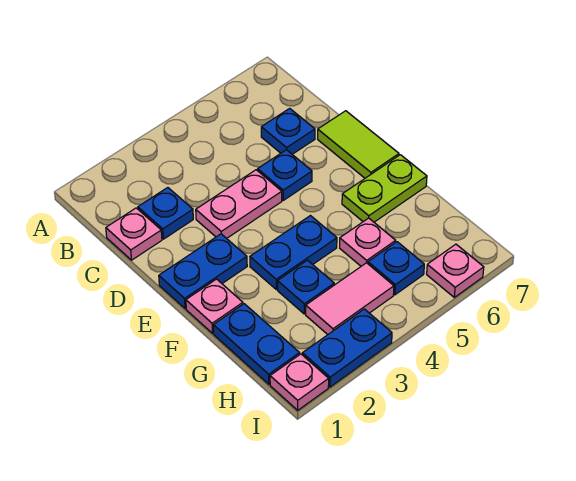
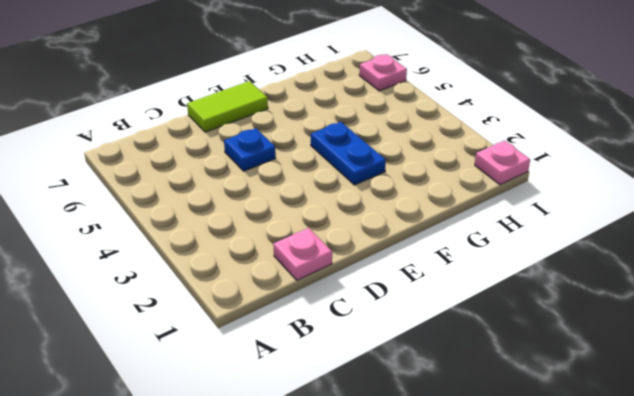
none -> blue 1x1 plate [138,188,193,239]
none -> blue 1x1 plate [261,108,315,154]
none -> pink 1x2 plate [196,170,282,238]

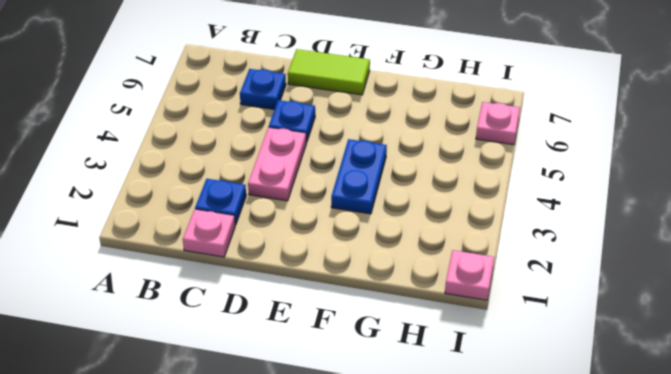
none -> blue 1x2 plate [159,234,247,309]
none -> pink 1x1 plate [186,279,243,333]
none -> lime 1x2 plate [342,155,427,222]

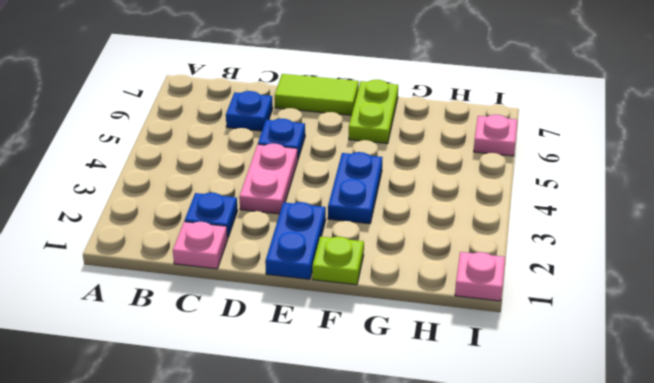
lime 1x1 plate [312,237,364,285] -> pink 1x1 plate [186,279,243,333]
none -> blue 1x2 plate [214,304,300,384]
none -> blue 1x1 plate [278,260,334,314]
none -> pink 1x1 plate [340,218,396,266]

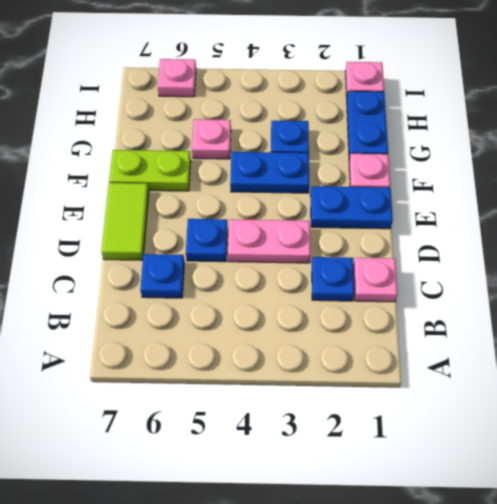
none -> pink 1x2 tile [306,263,394,335]
none -> blue 1x1 plate [368,242,424,295]
none -> blue 1x2 plate [302,309,392,387]

